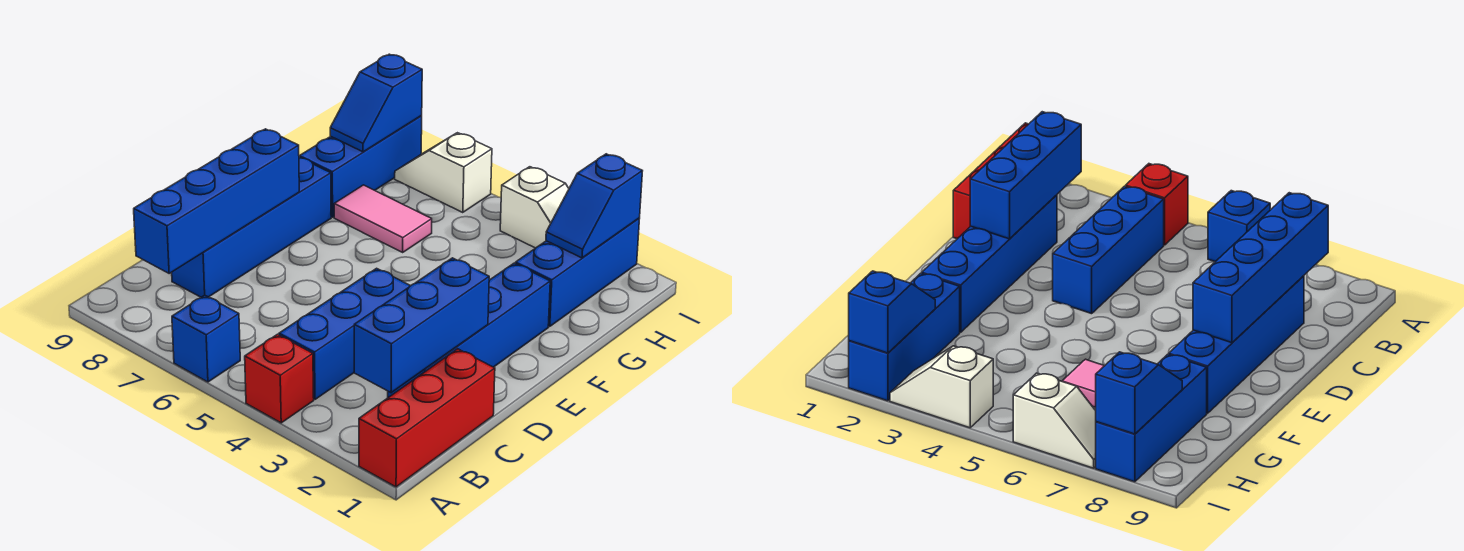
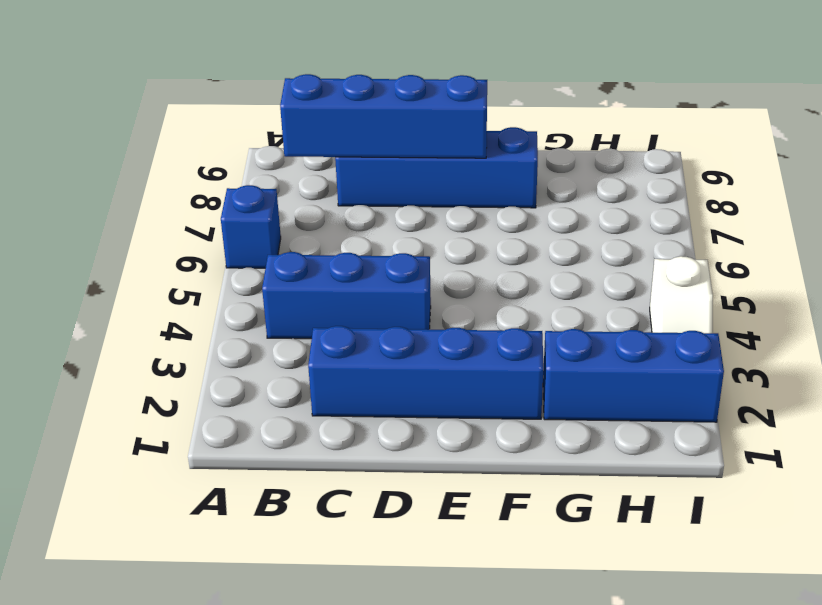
none -> red 1x3 brick [359,349,495,487]
none -> red 1x1 brick [245,334,314,423]
none -> pink 1x2 tile [334,185,432,252]

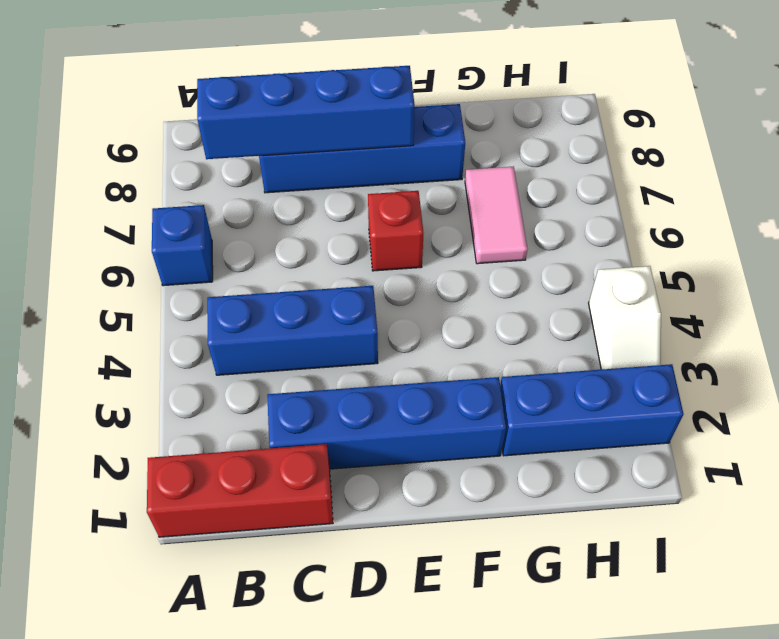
red 1x1 brick [368,191,424,271] -> red 1x1 brick moved to [245,334,314,423]
none -> blue 1x3 brick [299,116,422,217]
none -> white 1x2 slope [395,133,492,213]
none -> blue 1x3 brick [354,258,489,393]

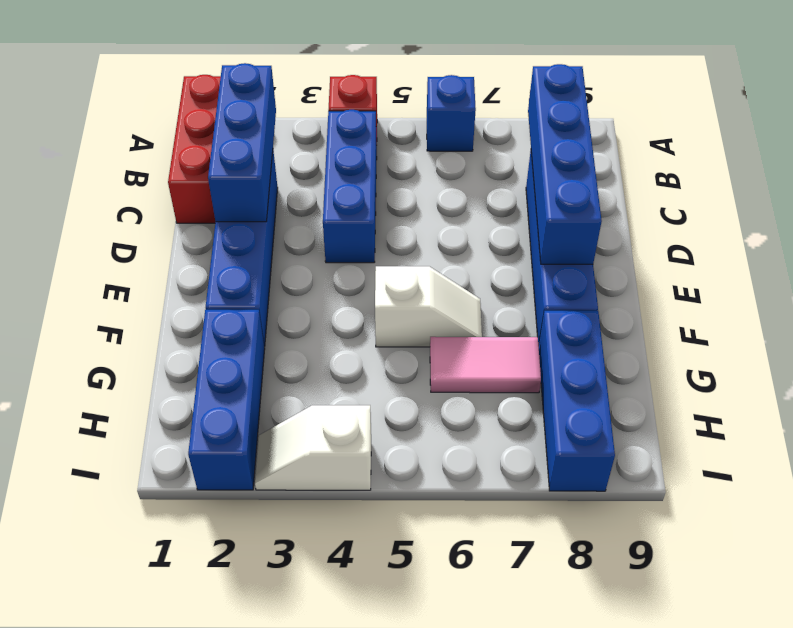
white 1x2 slope [375,266,482,347] -> white 1x2 slope moved to [395,133,492,213]
none -> blue 1x2 slope [546,154,642,258]
none -> blue 1x2 slope [330,54,422,152]

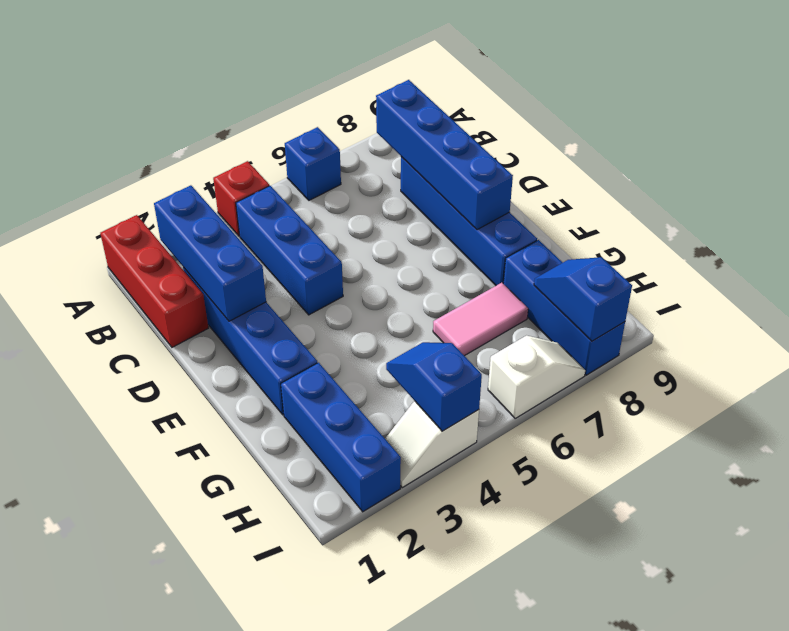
blue 1x2 slope [386,342,482,431] -> blue 1x2 slope moved to [546,154,642,258]

